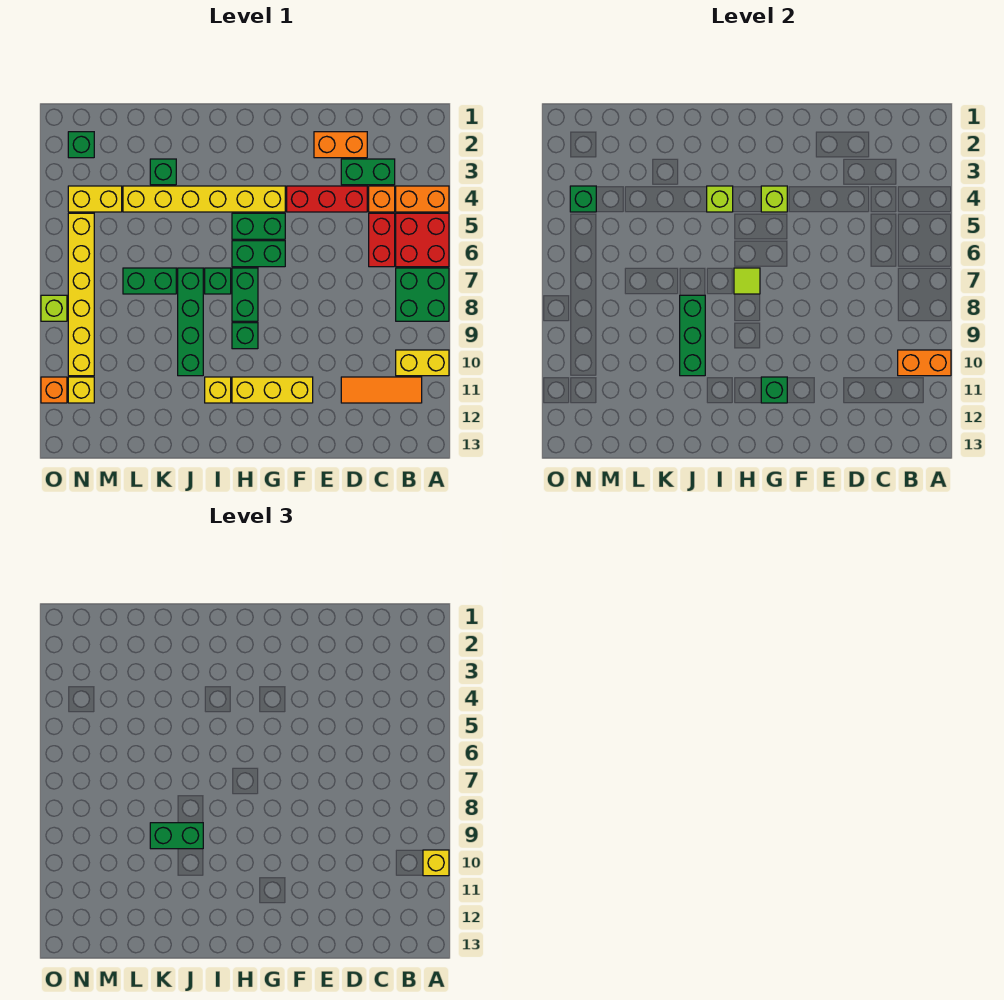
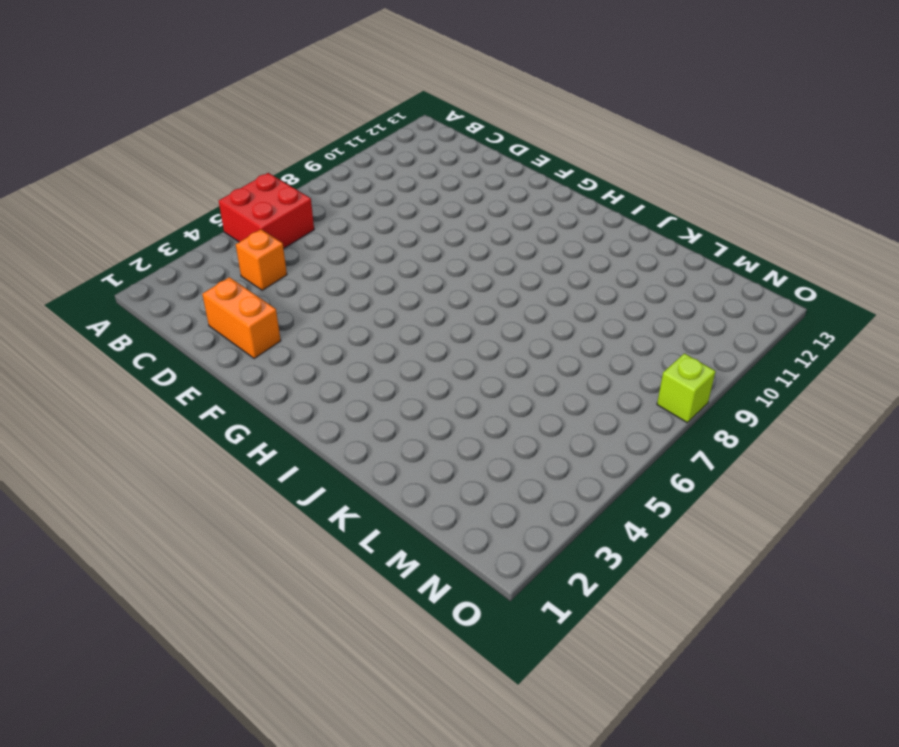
none -> orange 1x2 brick [396,186,449,212]
none -> green 2x2 brick [396,268,449,321]
none -> yellow 1x2 brick [396,350,449,376]
none -> orange 1x3 tile [341,377,422,403]

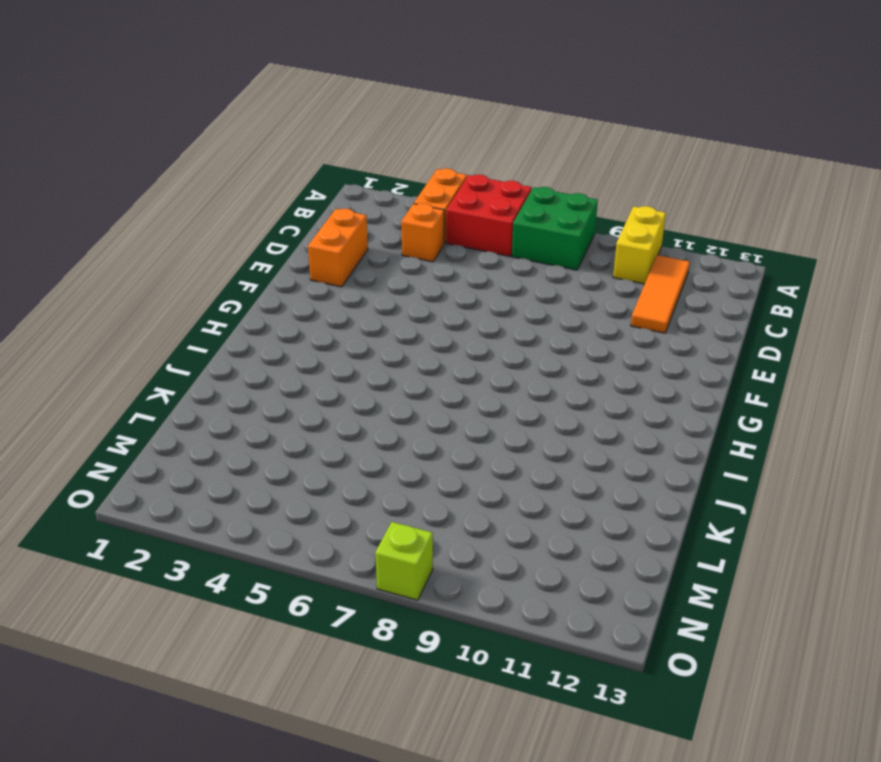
none -> green 1x2 brick [341,159,395,185]
none -> red 1x2 brick [369,213,395,267]
none -> red 1x3 brick [287,186,367,212]
none -> yellow 1x3 brick [232,377,313,403]

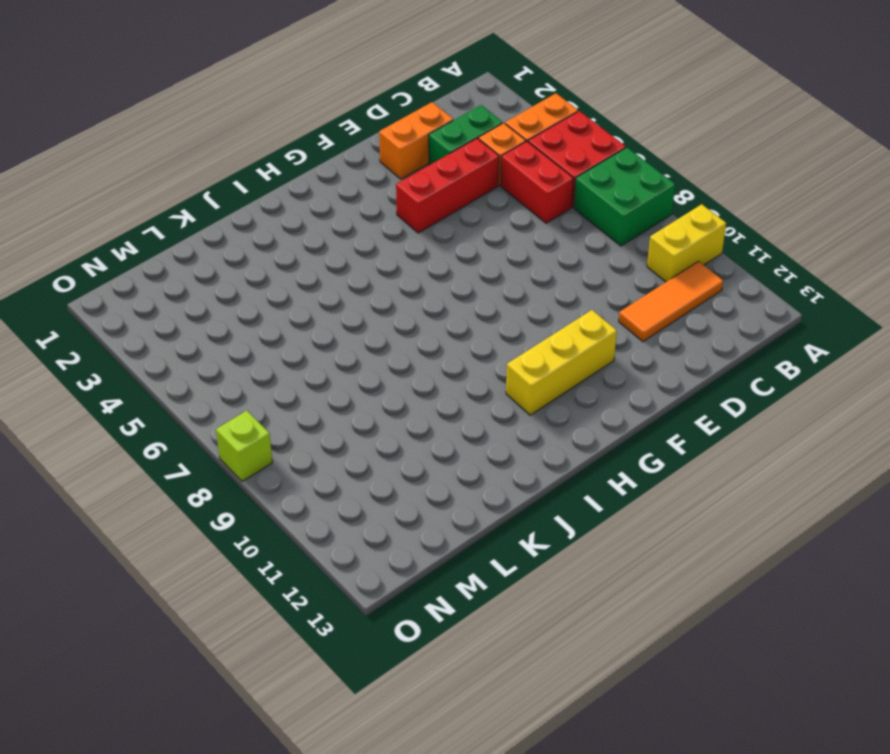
none -> yellow 1x6 brick [123,186,285,212]
none -> green 1x2 brick [232,213,285,239]
none -> green 1x2 brick [232,241,285,267]
none -> green 1x2 brick [232,268,258,321]

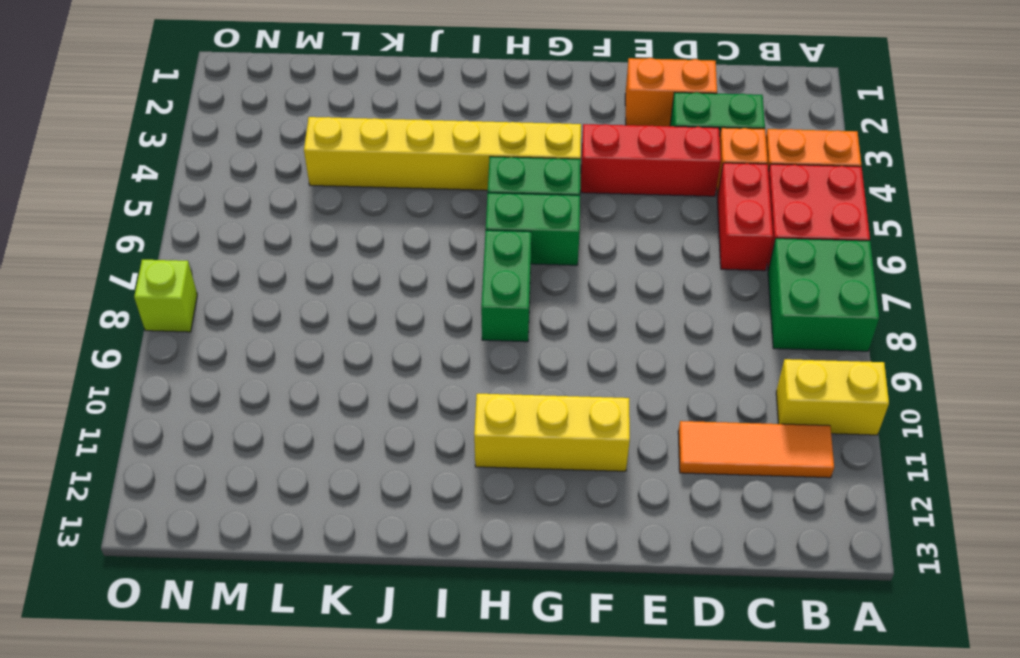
none -> green 1x1 brick [232,323,258,349]
none -> green 1x1 brick [205,268,231,294]
none -> yellow 1x1 brick [205,377,231,403]
none -> green 1x4 brick [178,268,203,376]

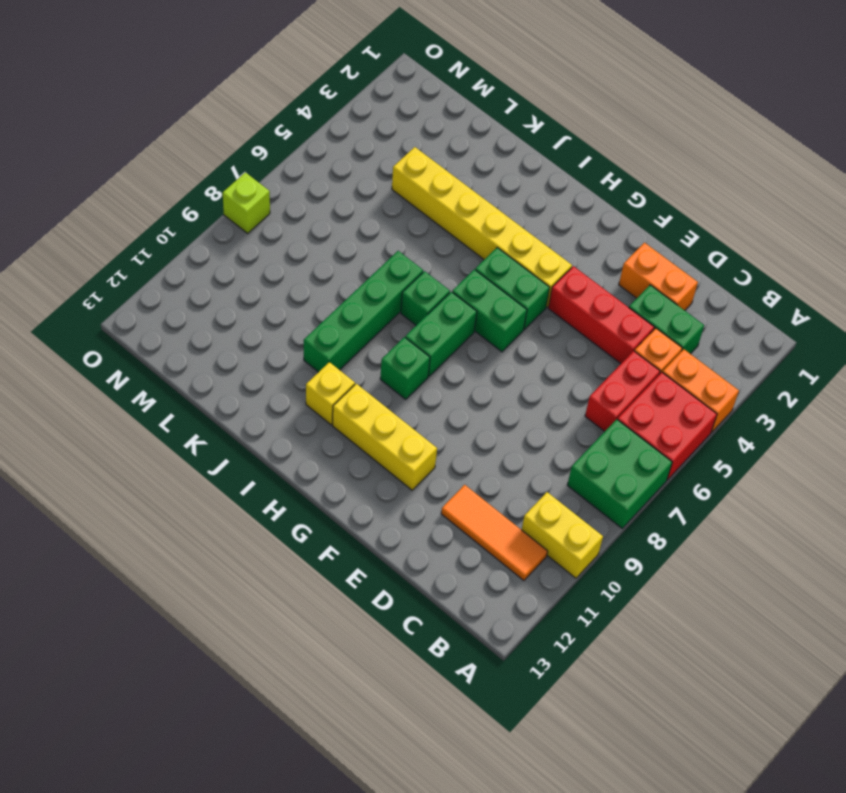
none -> green 1x1 brick [150,159,176,185]
none -> green 1x2 brick [123,268,176,294]
none -> yellow 1x2 brick [68,186,122,212]
none -> green 1x1 brick [68,132,94,158]

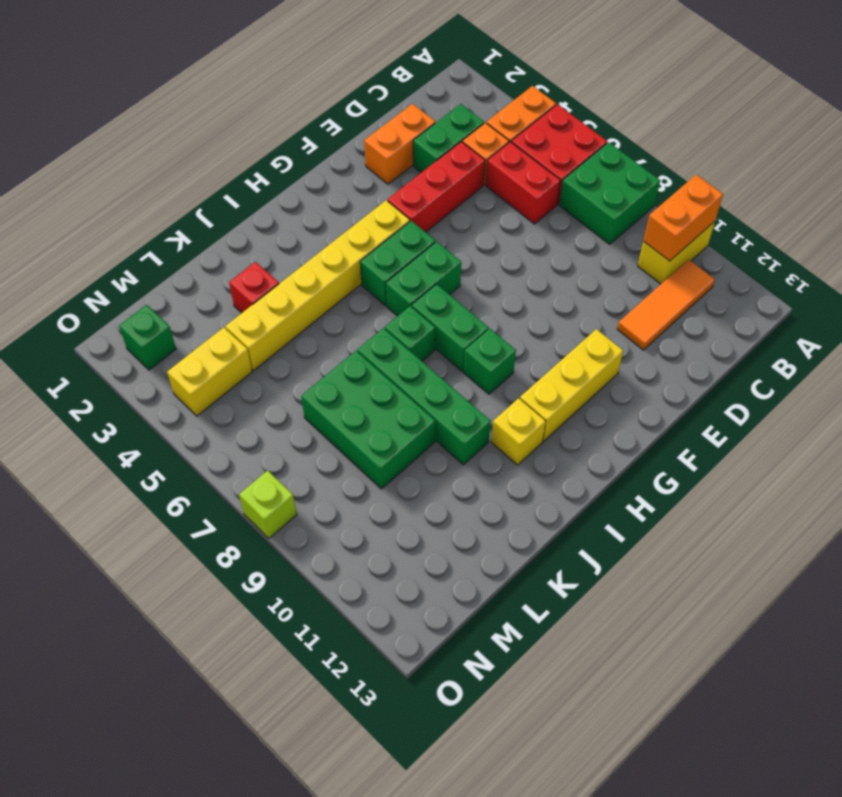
red 1x1 brick [229,262,279,313] -> green 1x1 brick [150,159,176,185]
green 2x3 brick [301,351,435,489] -> green 1x2 brick [123,268,176,294]
none -> yellow 1x6 brick [68,213,94,376]
none -> yellow 1x1 brick [68,377,94,403]
none -> orange 1x1 brick [41,377,67,403]
none -> lime 1x1 brick [761,186,787,212]

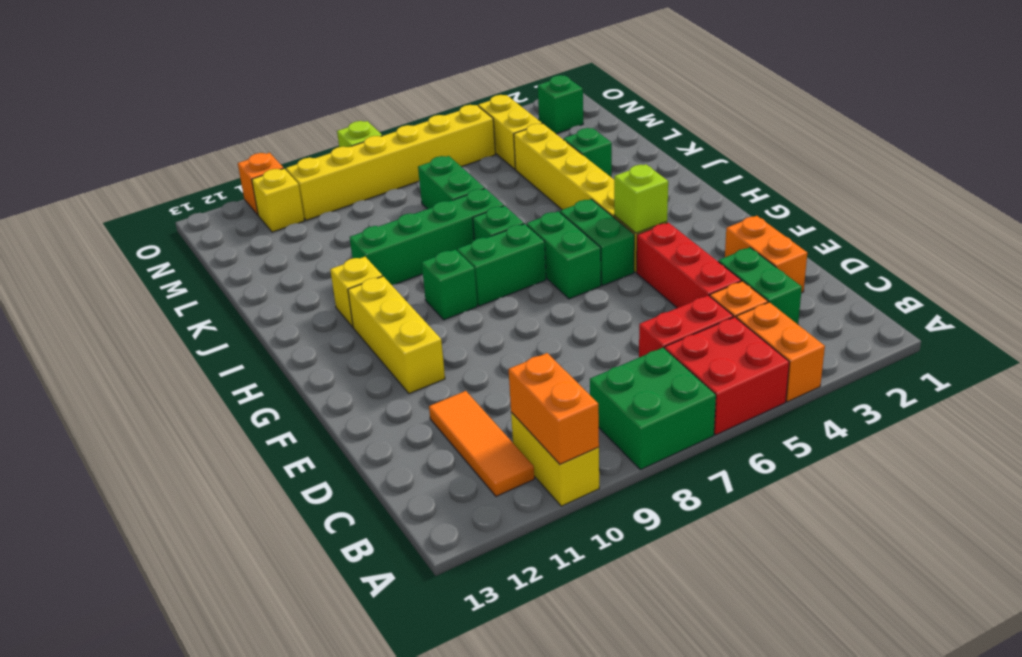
none -> green 1x1 brick [761,377,787,403]
none -> lime 1x1 tile [734,268,760,294]
none -> lime 1x1 brick [707,186,733,212]
none -> green 1x3 brick [680,295,705,376]

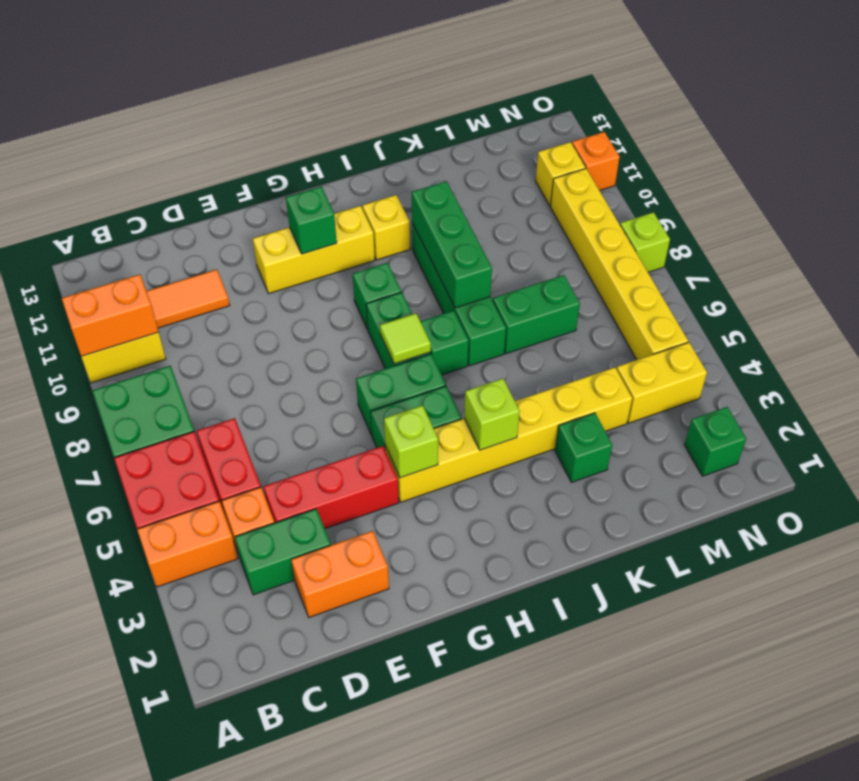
none -> green 1x1 brick [570,186,596,212]
none -> yellow 1x1 brick [423,850,449,876]
none -> green 1x2 brick [150,823,203,849]

